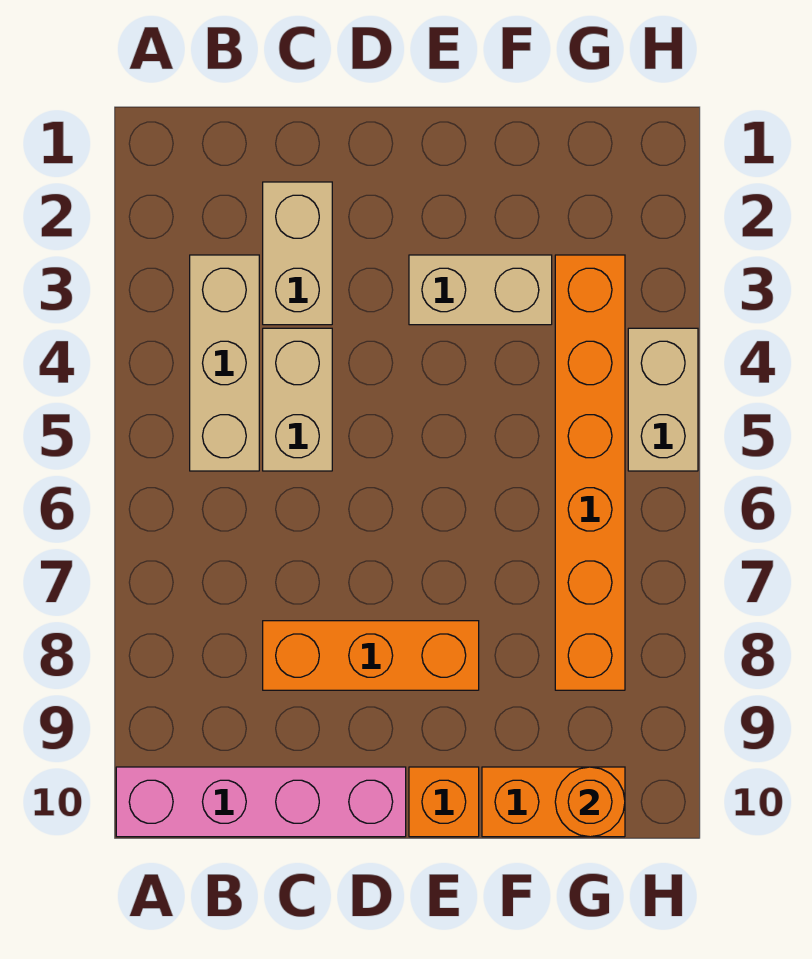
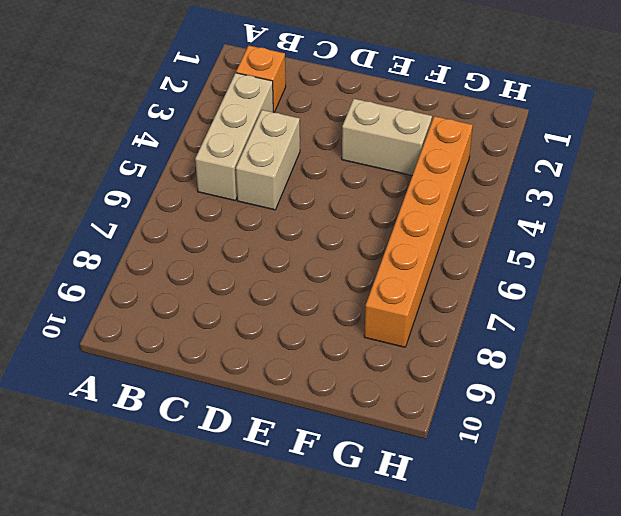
orange 1x1 brick [236,45,286,112] -> orange 1x1 brick moved to [409,767,479,837]
none -> pink 1x4 brick [116,767,406,837]
none -> tan 1x2 brick [263,182,332,325]

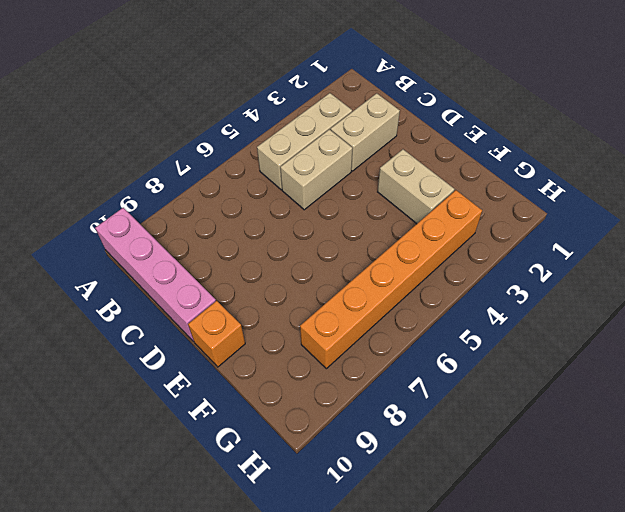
none -> orange 1x3 brick [263,621,479,690]
none -> orange 1x2 brick [482,767,625,837]

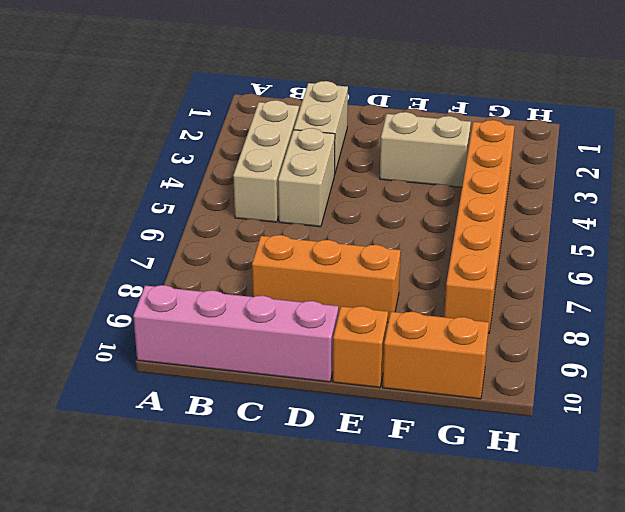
none -> tan 1x2 brick [628,328,698,471]
none -> orange 1x1 round brick [555,767,625,837]

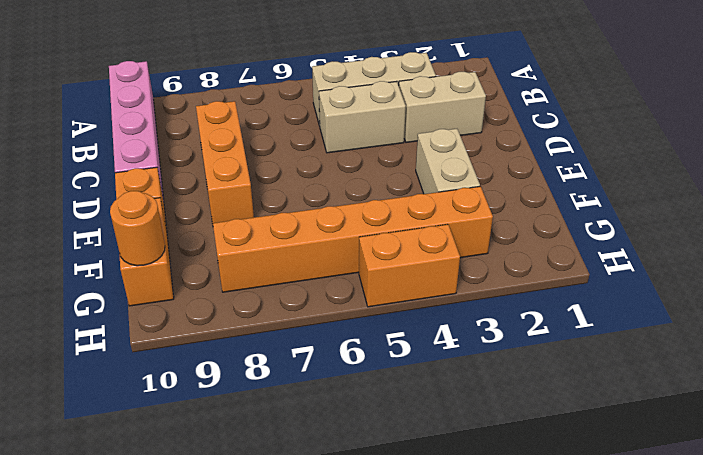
orange 1x2 brick [359,224,460,307] -> tan 1x2 brick [628,328,698,471]

